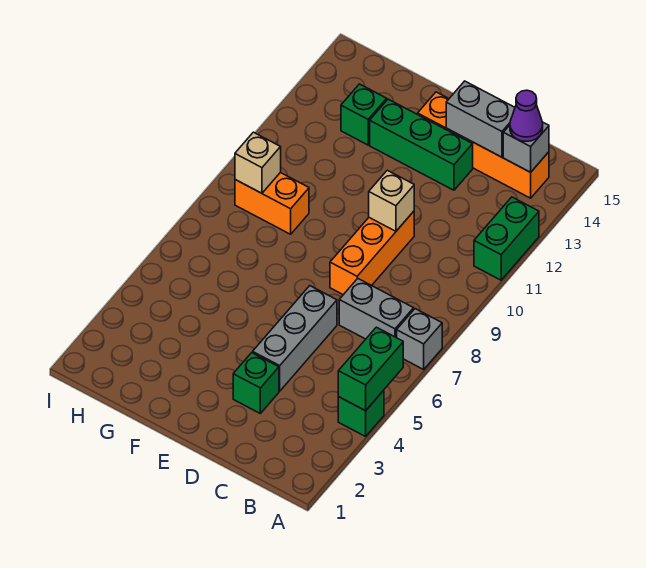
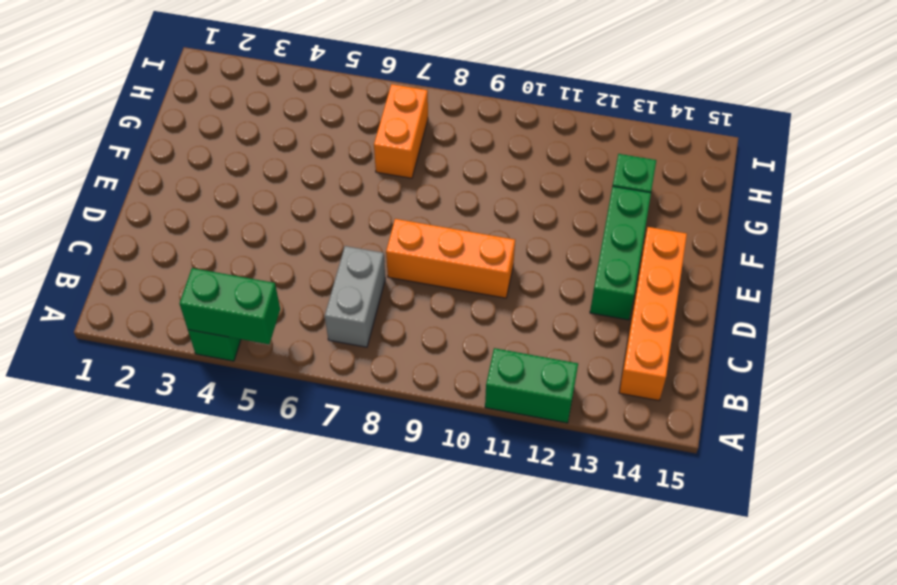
orange 1x2 brick [374,84,428,178] -> orange 1x2 brick moved to [235,172,309,234]
none -> grey 1x1 brick [397,309,442,369]
none -> green 1x1 brick [233,353,279,413]
none -> grey 1x3 brick [253,286,337,391]

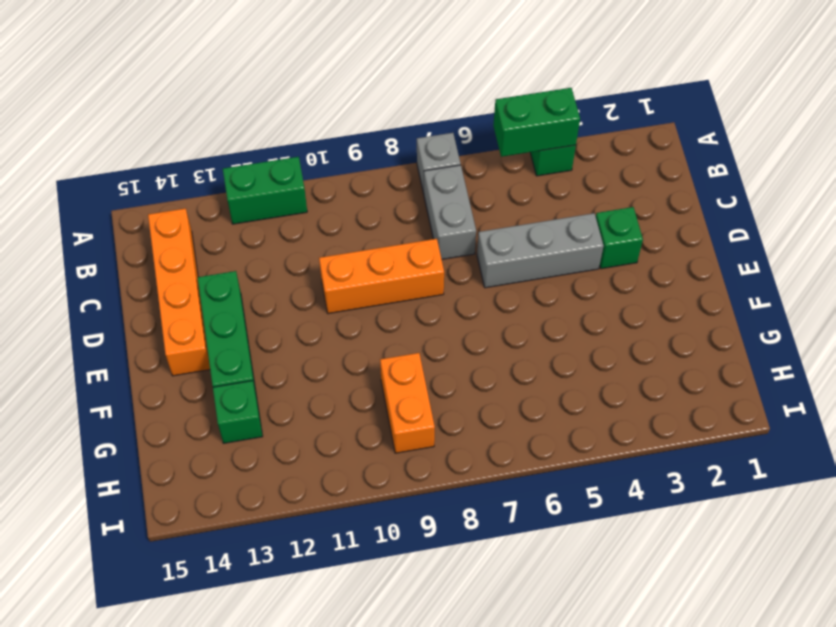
none -> grey 1x1 brick [503,122,549,172]
none -> grey 1x2 brick [446,81,515,157]
none -> tan 1x1 brick [369,170,414,231]

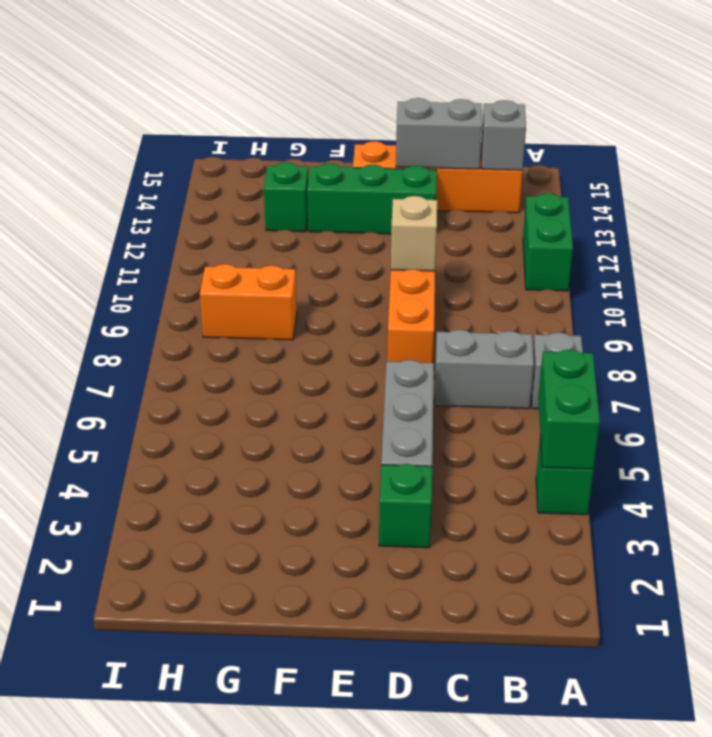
none -> tan 1x1 brick [235,132,281,193]
none -> purple 1x1 cone [510,90,543,141]

